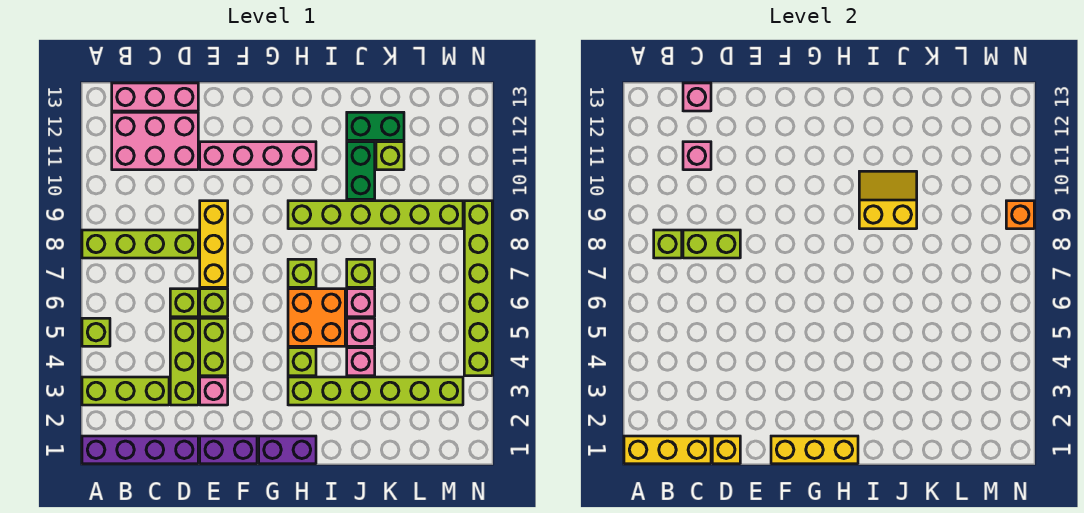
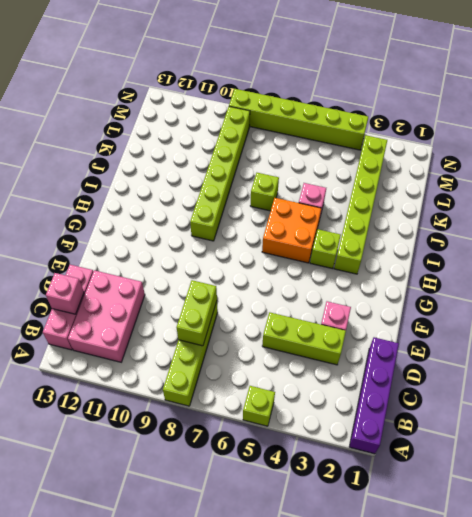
none -> lime 1x3 brick [82,377,169,405]
none -> lime 1x1 brick [170,289,198,317]
none -> purple 1x2 brick [200,436,257,464]
none -> lime 1x2 brick [200,318,228,376]

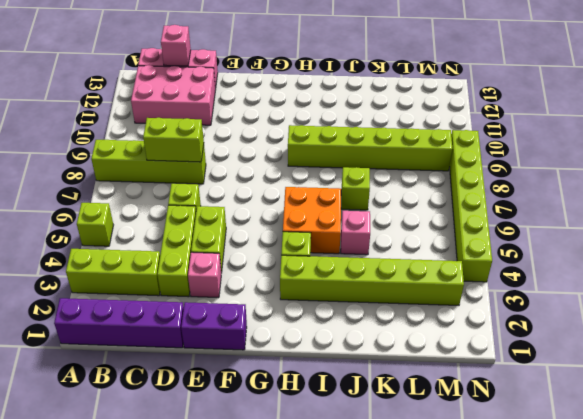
none -> lime 1x1 brick [200,289,228,317]
none -> yellow 1x3 brick [200,201,228,287]
none -> pink 1x4 brick [200,142,316,170]
none -> purple 1x2 brick [259,436,316,464]

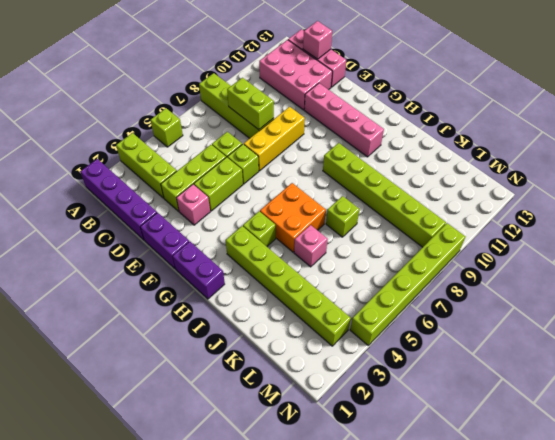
none -> lime 1x1 brick [288,259,316,287]
none -> pink 1x1 brick [347,348,375,376]
none -> pink 1x1 brick [347,289,375,317]
none -> green 1x2 brick [347,142,375,199]

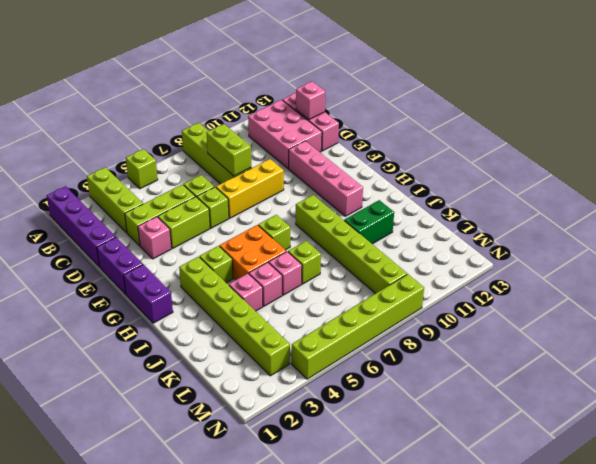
none -> green 1x2 brick [347,112,404,140]
none -> lime 1x1 brick [376,142,404,170]
none -> yellow 1x3 brick [624,436,711,464]
none -> lime 1x1 brick [654,230,682,258]

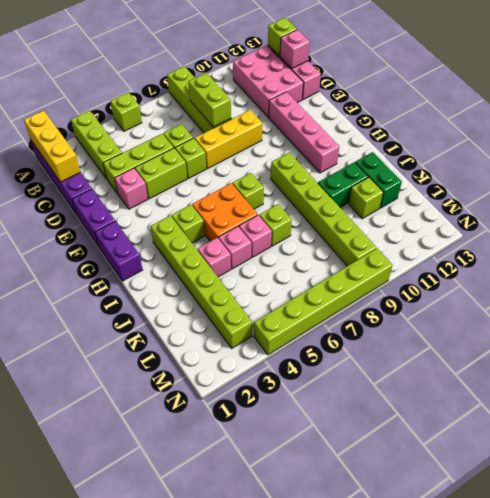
lime 1x1 brick [268,18,297,56] -> lime 1x1 brick moved to [654,230,682,258]
none -> pink 1x1 brick [683,142,711,170]
none -> yellow 1x1 brick [712,436,740,464]
none -> yellow 1x3 brick [771,436,858,464]
none -> yellow 2x2 slope [859,171,917,229]

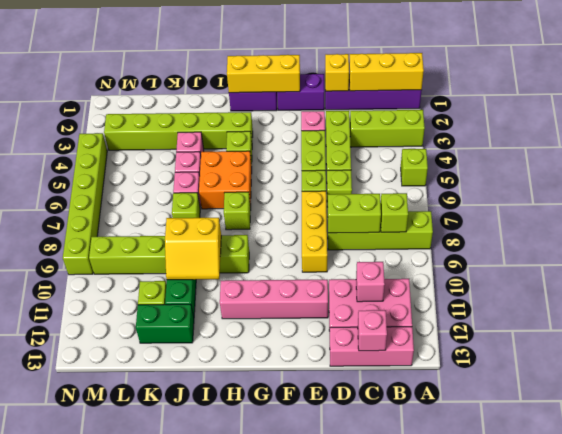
none -> orange 1x1 brick [1006,201,1034,229]

